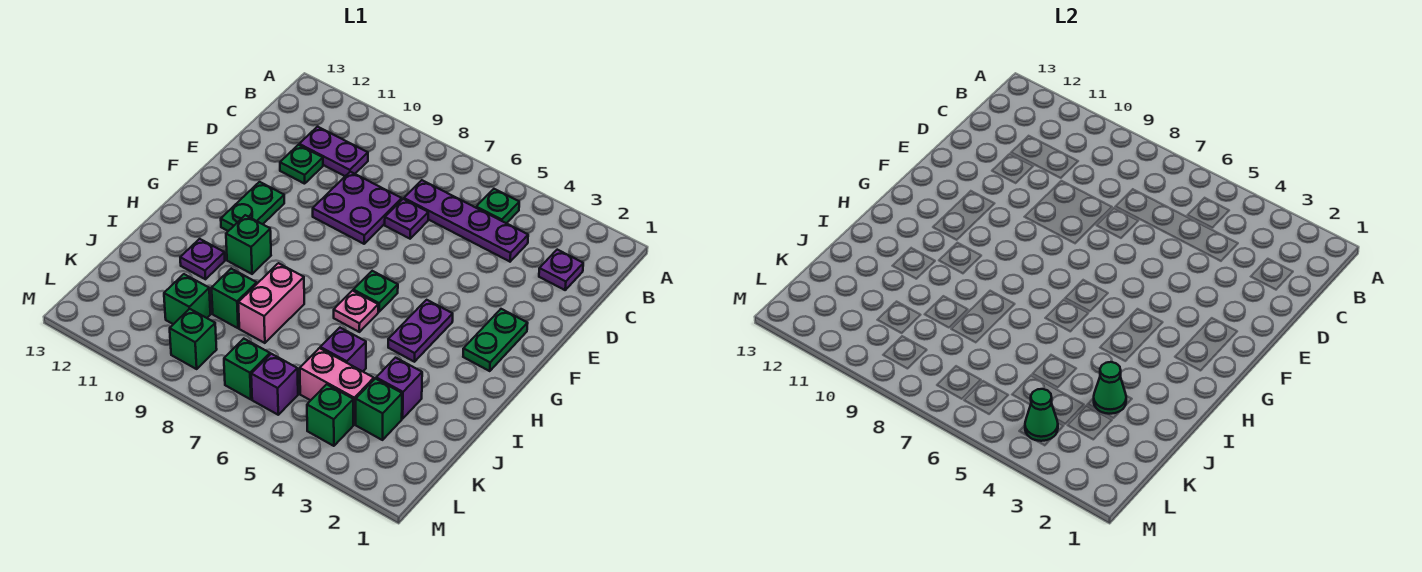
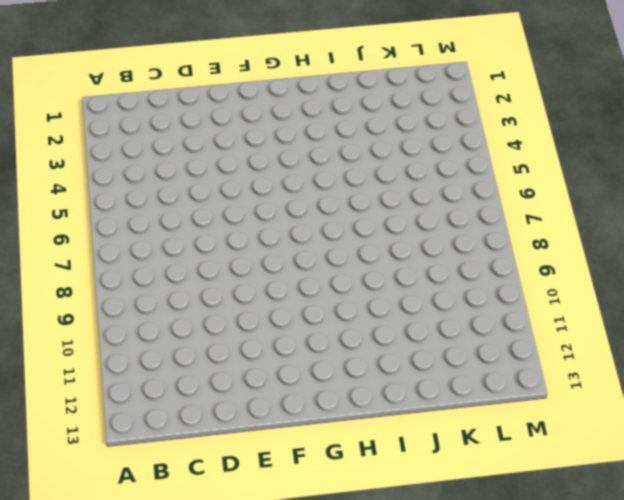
none -> green 1x1 plate [476,189,519,223]
none -> purple 1x1 plate [539,250,583,290]
none -> purple 1x4 plate [404,180,528,262]

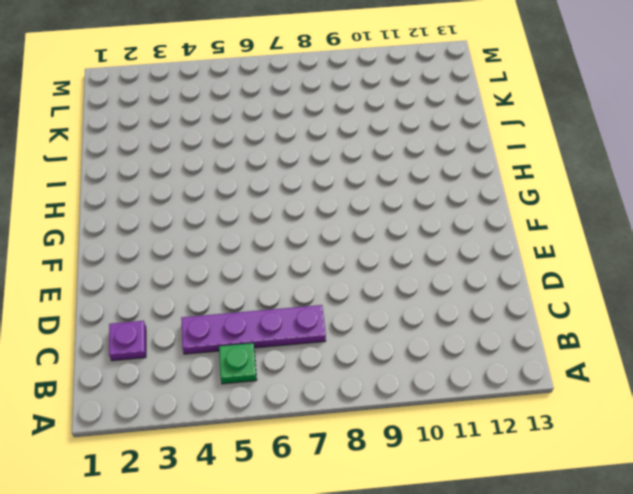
none -> purple 1x2 plate [299,127,368,176]
none -> purple 1x1 plate [385,199,428,239]
none -> purple 2x2 plate [313,172,402,244]

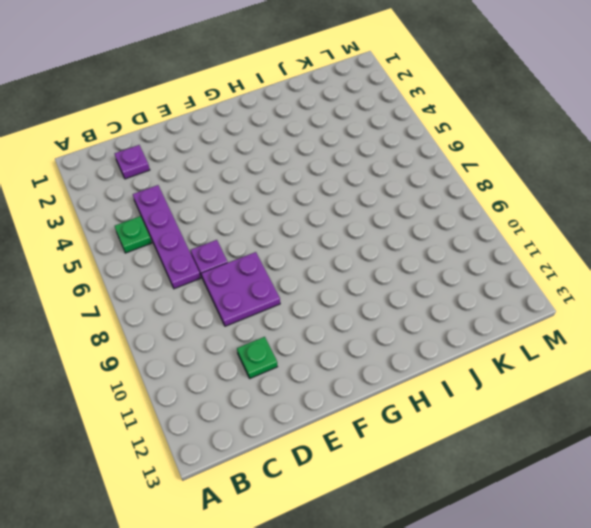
none -> purple 1x2 plate [299,127,368,176]
none -> green 1x2 plate [463,309,528,371]
none -> green 1x2 plate [221,182,284,231]

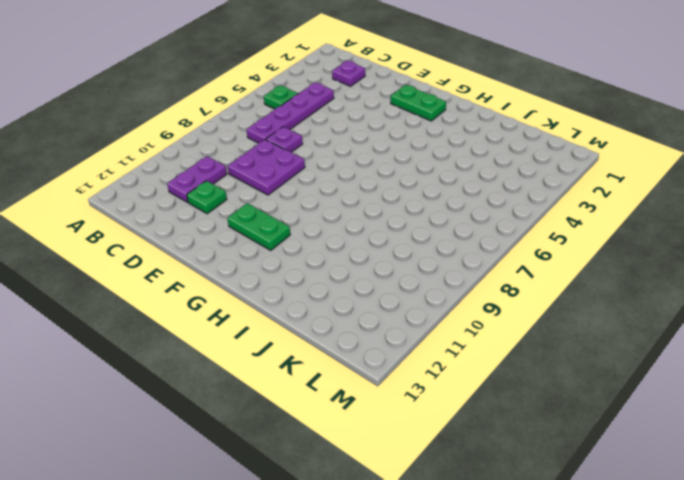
none -> purple 1x2 plate [388,300,453,362]
none -> green 1x1 plate [353,271,398,312]
none -> pink 1x1 plate [334,291,378,332]

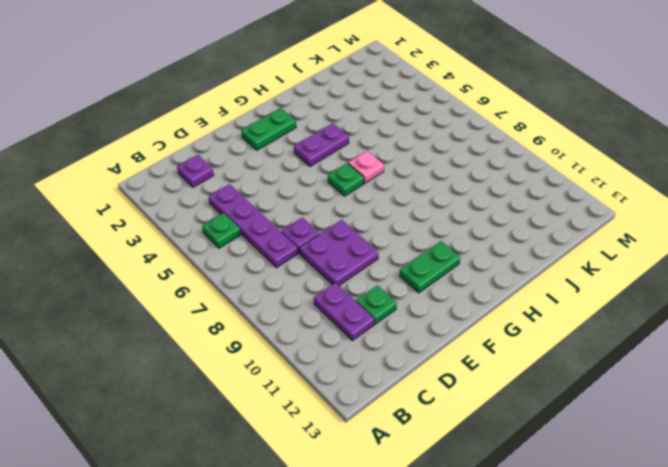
none -> green 1x1 brick [226,215,271,274]
none -> pink 1x2 brick [238,263,304,343]
none -> purple 1x1 plate [180,239,225,279]

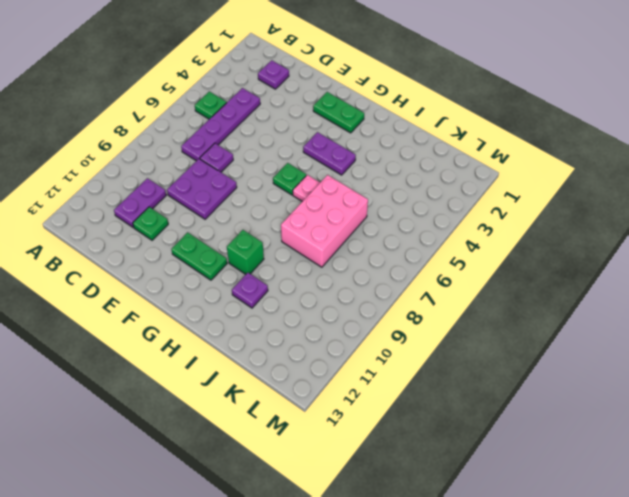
pink 2x3 brick [281,175,368,267] -> pink 1x2 brick [238,263,304,343]
none -> purple 1x1 brick [376,358,422,419]
none -> purple 1x1 brick [320,328,366,371]
none -> green 1x1 brick [212,269,257,328]

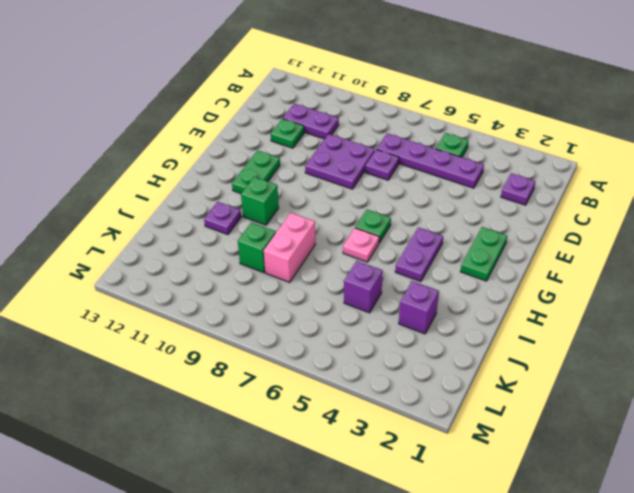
none -> green 1x1 brick [356,379,402,440]
none -> pink 1x2 brick [300,348,374,424]
none -> green 1x1 brick [164,274,210,324]

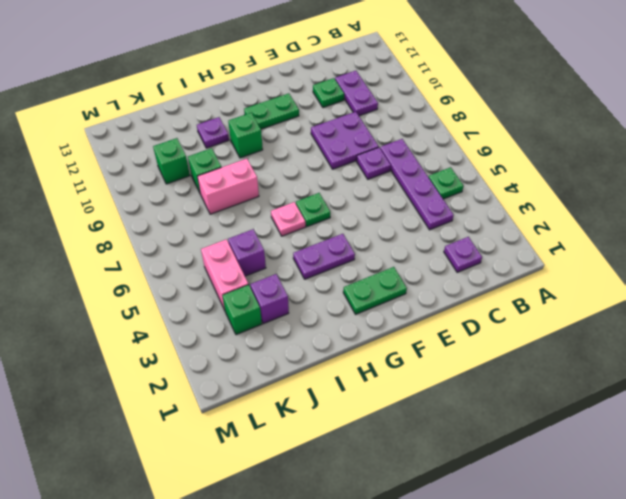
none -> green 1x1 brick [307,384,353,446]
none -> purple 1x1 brick [251,354,298,415]
none -> green 1x1 brick [224,339,270,399]

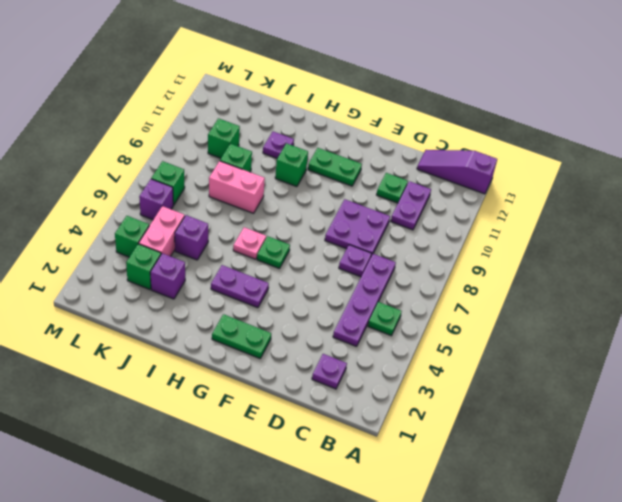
purple 1x3 slope [417,150,497,194] -> none
none -> green 1x1 brick [170,309,217,369]
none -> green 1x1 cone [1094,362,1126,414]
none -> green 1x1 cone [1025,389,1058,441]

